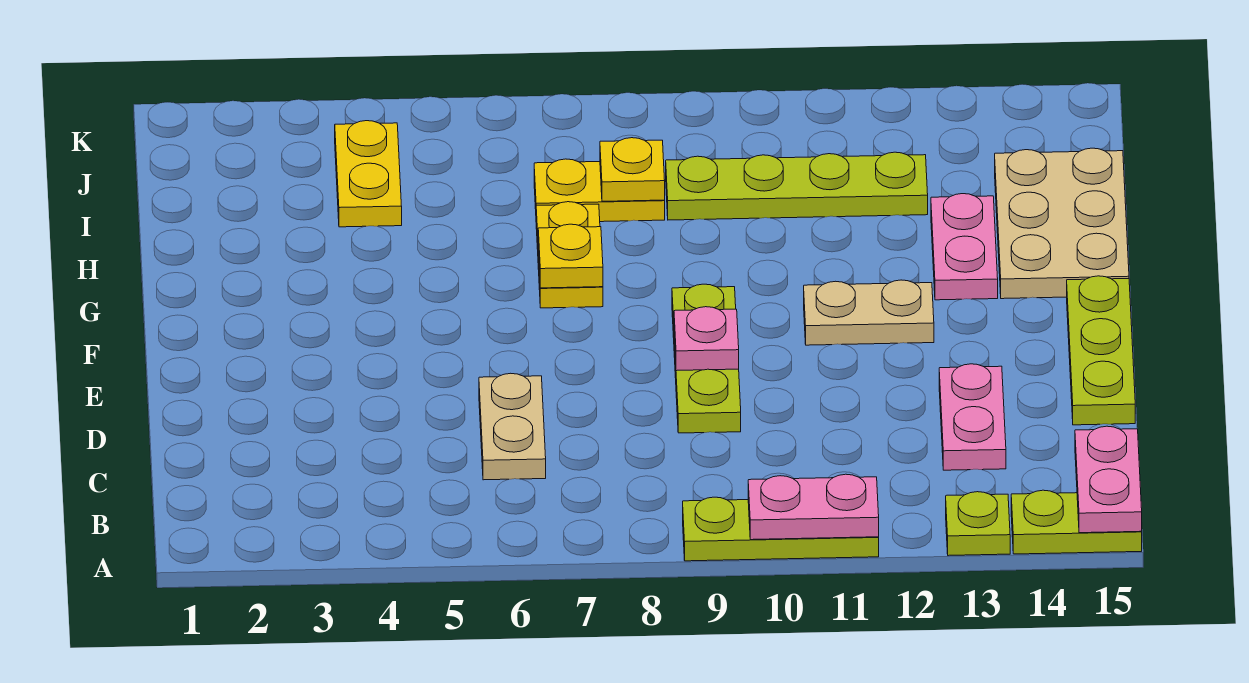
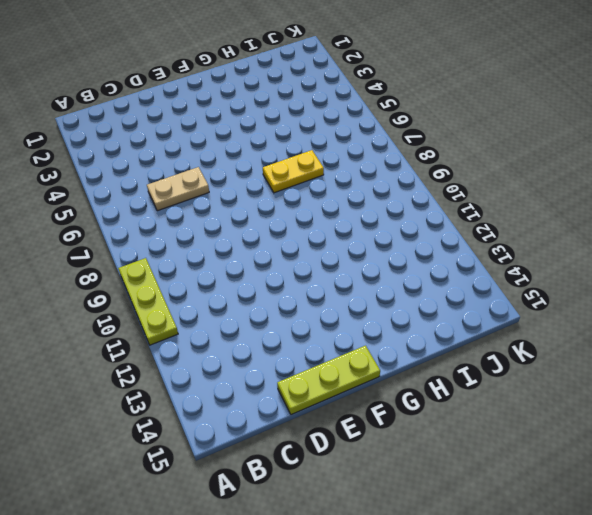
none -> lime 1x1 plate [946,492,1010,556]
none -> lime 1x2 plate [1011,490,1142,554]
none -> pink 1x2 plate [939,364,1006,470]

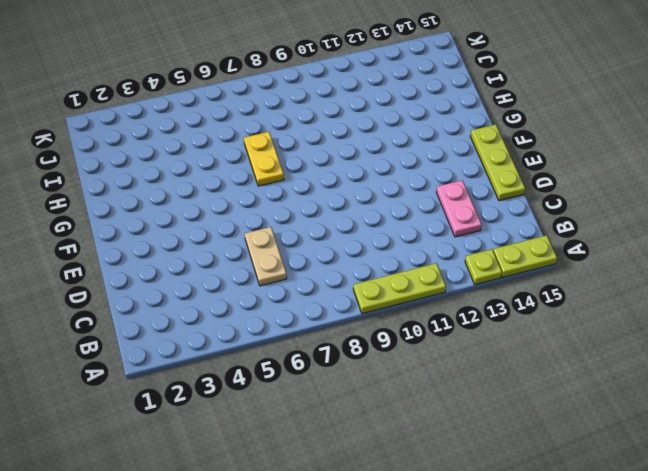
none -> lime 1x3 plate [672,284,741,433]
none -> tan 1x2 plate [804,280,934,345]
none -> pink 1x2 plate [931,194,998,300]

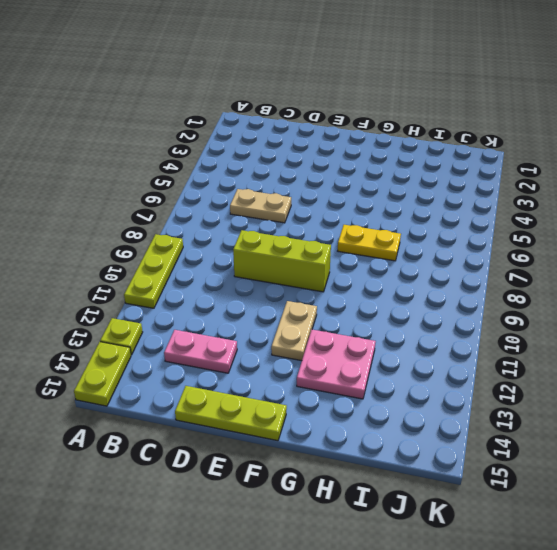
lime 1x3 brick [233,230,331,292] -> lime 1x3 plate [672,284,741,433]
pink 2x2 plate [297,330,376,399] -> pink 1x2 plate [931,194,998,300]
none -> tan 2x3 plate [995,148,1129,299]
none -> yellow 1x2 plate [335,121,402,227]
none -> yellow 1x2 plate [534,159,665,222]

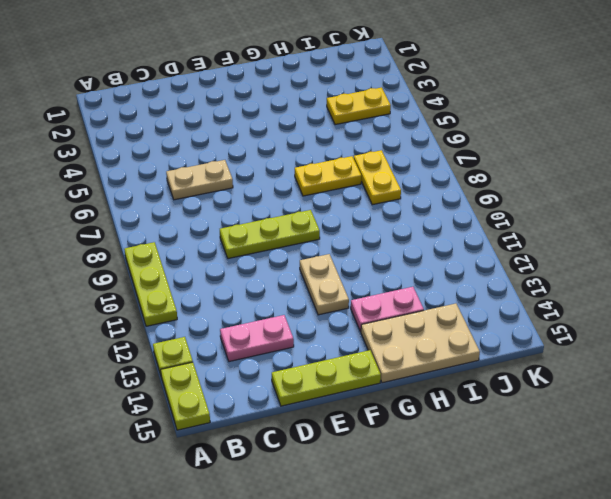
none -> lime 1x4 plate [666,152,928,220]
none -> pink 1x2 plate [748,474,879,540]
none -> pink 1x2 plate [1075,426,1142,533]

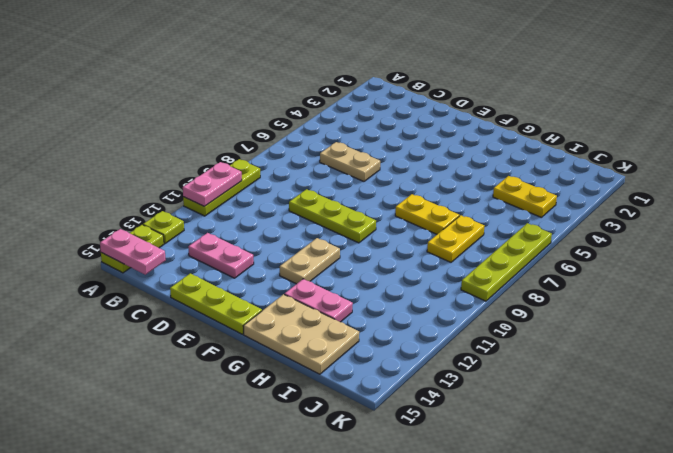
lime 1x4 plate [461,223,552,301] -> lime 1x4 plate moved to [666,152,928,220]
none -> pink 1x1 plate [674,307,739,371]
none -> yellow 1x1 plate [538,224,603,288]
none -> yellow 1x1 plate [600,138,665,201]

